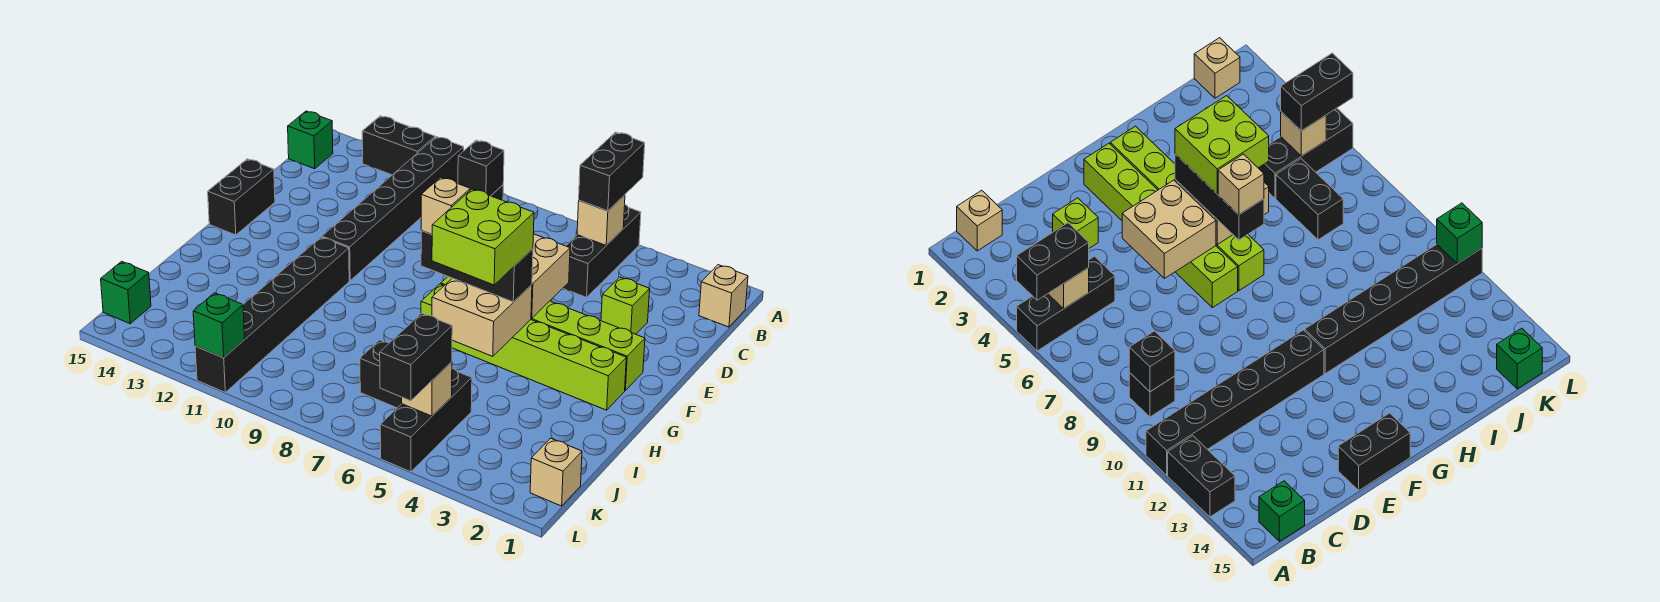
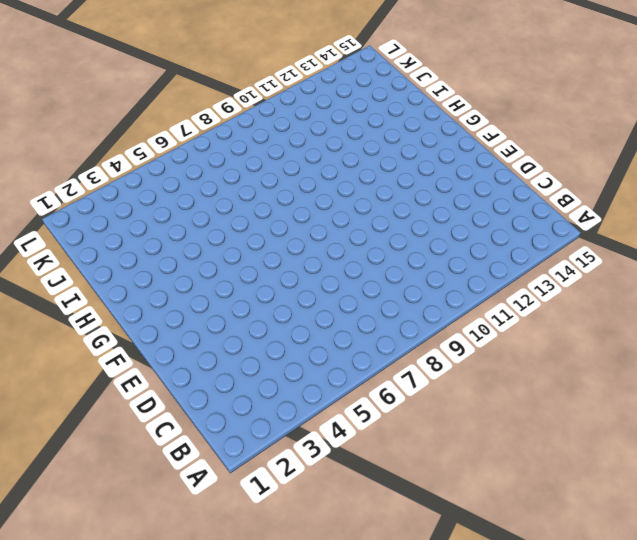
none -> black 1x3 brick [563,205,641,297]
none -> black 1x6 brick [322,137,464,281]
none -> black 1x2 brick [362,116,435,175]

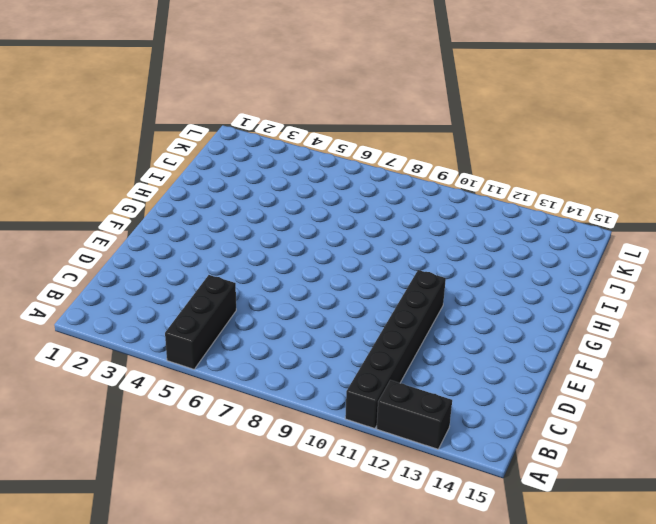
none -> tan 1x1 brick [699,265,748,327]
none -> black 1x1 brick [1129,372,1175,417]
none -> green 1x1 brick [288,111,333,169]

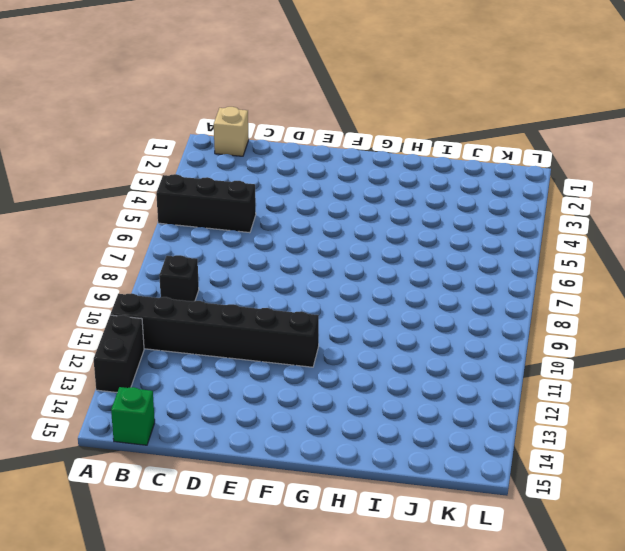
none -> lime 1x1 brick [601,277,650,334]
none -> black 1x2 brick [208,159,275,235]
none -> lime 1x6 brick [441,277,645,390]

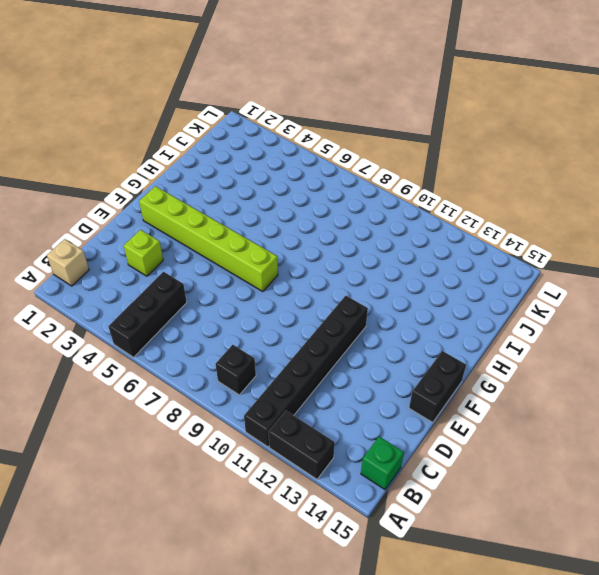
none -> lime 1x6 brick [421,284,626,410]
none -> black 1x6 brick [195,237,349,392]
none -> black 1x3 brick [380,368,472,472]

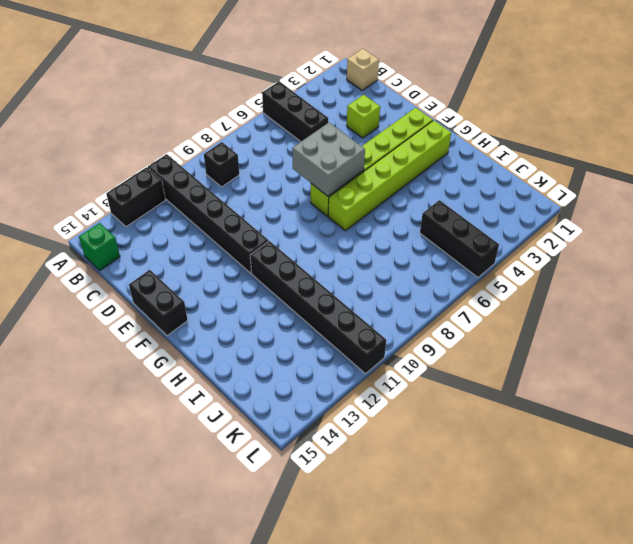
grey 2x2 brick [292,122,365,196] -> tan 2x2 brick [531,234,570,318]
none -> black 1x2 brick [360,340,402,408]
none -> tan 1x1 brick [530,438,582,506]
none -> green 1x1 brick [101,261,151,324]

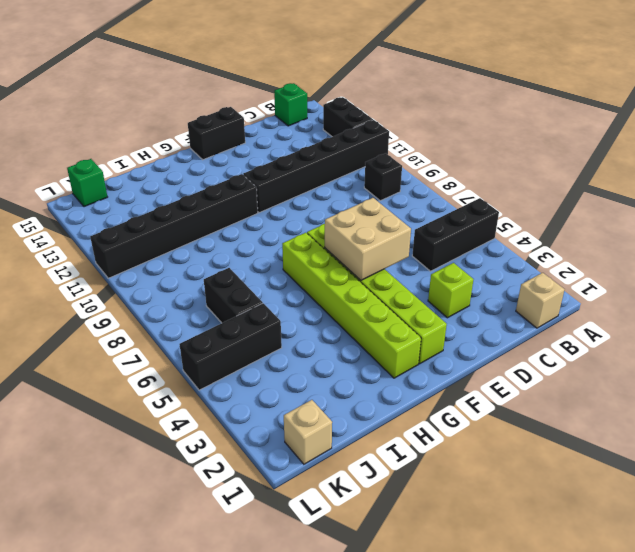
none -> tan 1x1 brick [577,195,625,245]
none -> black 1x1 brick [458,140,504,196]
none -> tan 2x2 brick [432,278,532,356]

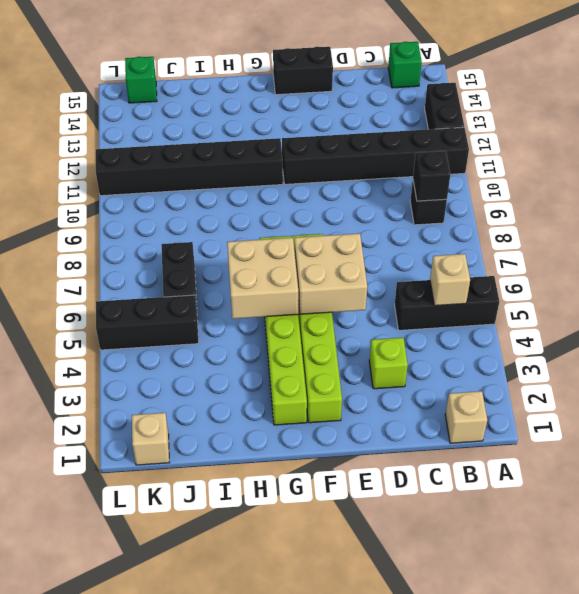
none -> tan 1x1 brick [402,362,452,416]
none -> green 1x1 brick [193,293,245,358]
none -> black 1x2 brick [579,132,645,211]

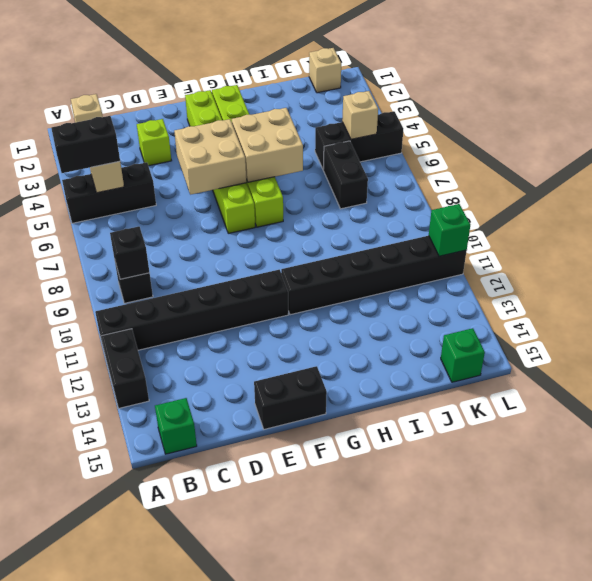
none -> black 1x3 brick [421,231,533,302]
none -> black 1x2 brick [380,313,452,401]
none -> lime 2x2 brick [432,189,534,285]

